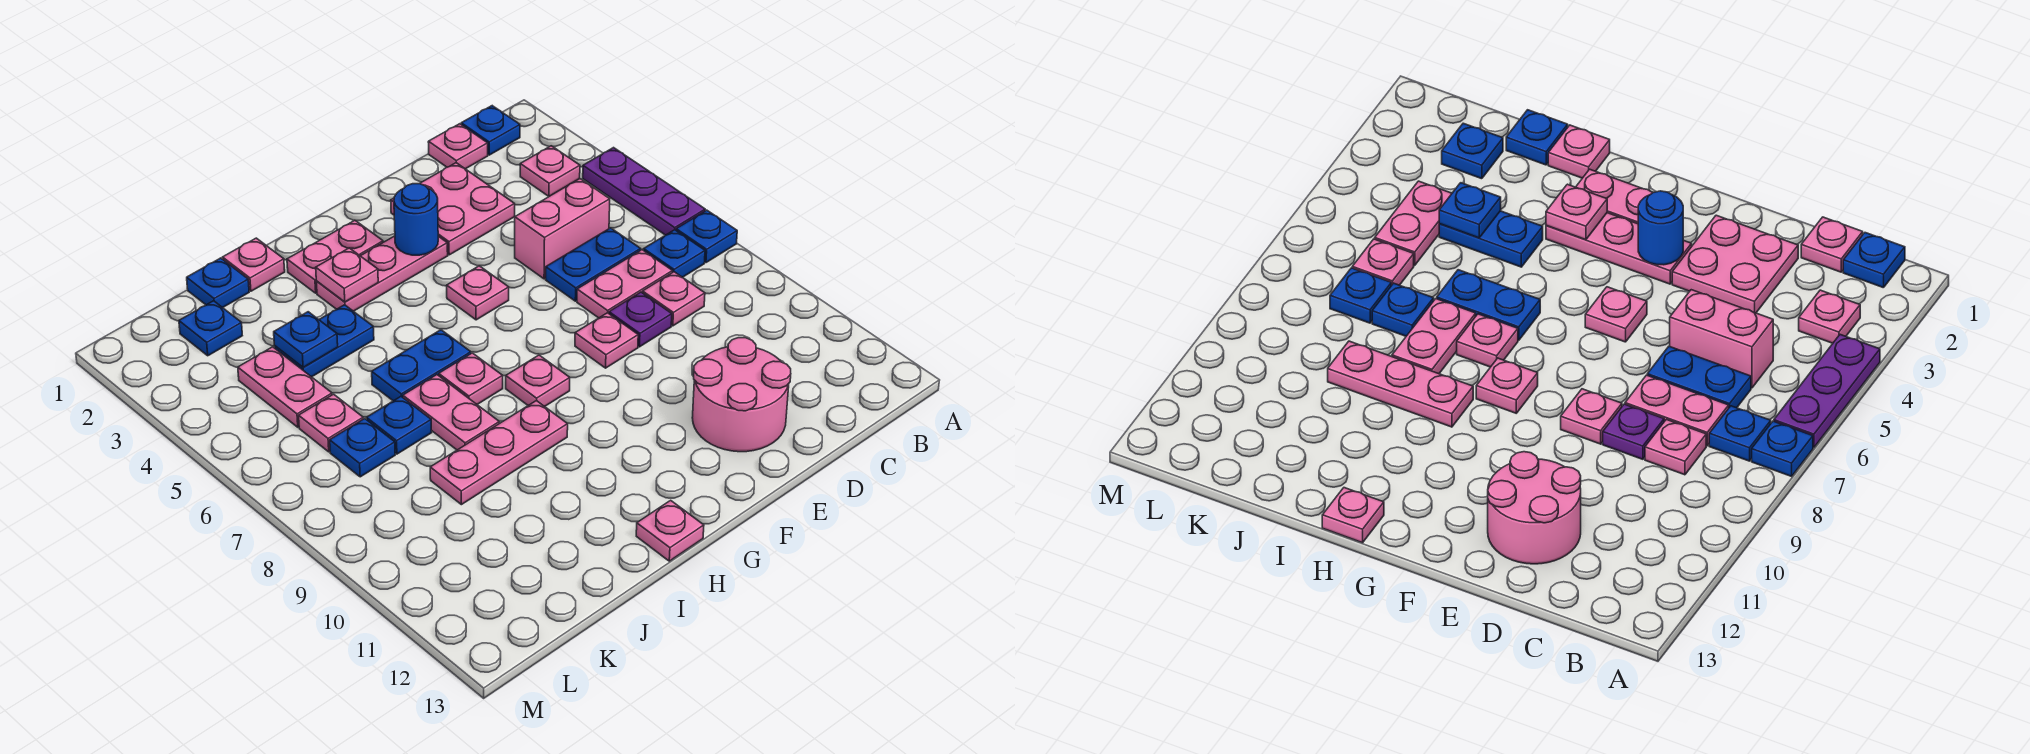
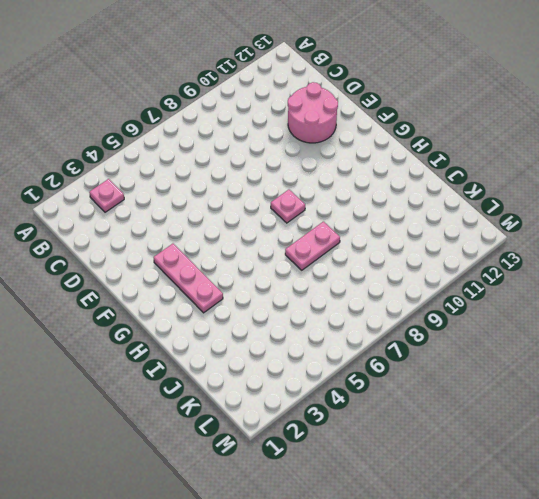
none -> purple 1x3 plate [583,148,705,235]
none -> blue 1x1 plate [676,210,737,263]
none -> blue 1x1 plate [461,106,520,155]
none -> blue 1x1 plate [644,230,705,277]

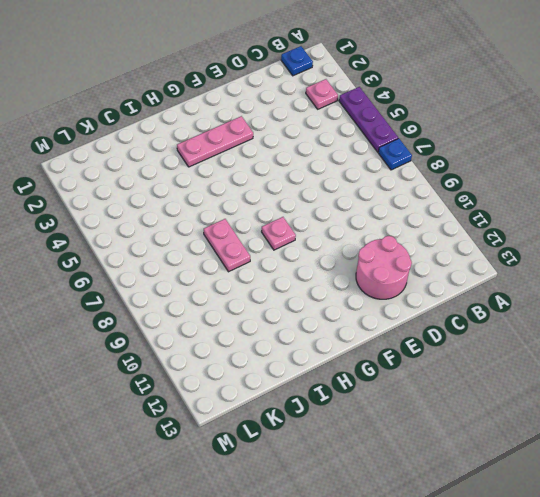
none -> blue 1x1 plate [644,230,705,277]
none -> pink 1x1 plate [428,124,488,169]
none -> pink 1x2 brick [515,179,610,279]
none -> blue 1x2 plate [546,228,641,301]

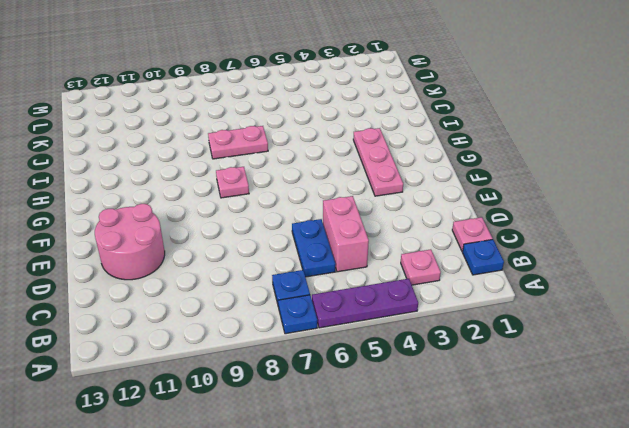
none -> pink 1x2 plate [577,250,672,318]
none -> pink 1x1 plate [643,272,705,326]
none -> pink 2x2 plate [391,163,515,255]
none -> purple 1x1 plate [609,292,672,347]

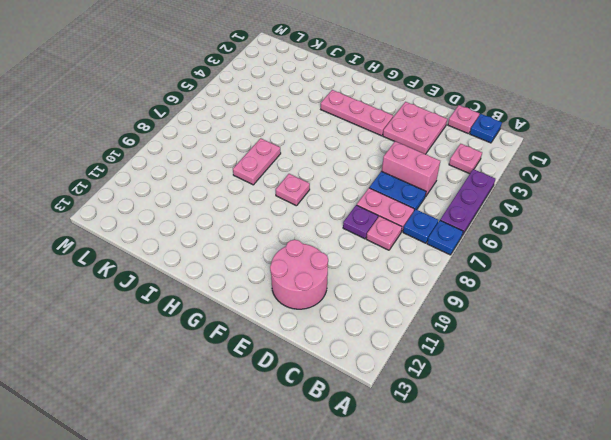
none -> pink 1x1 plate [575,313,638,368]
none -> pink 1x1 plate [447,266,509,320]
none -> pink 1x2 plate [287,220,383,293]
none -> blue 1x2 plate [372,330,471,401]

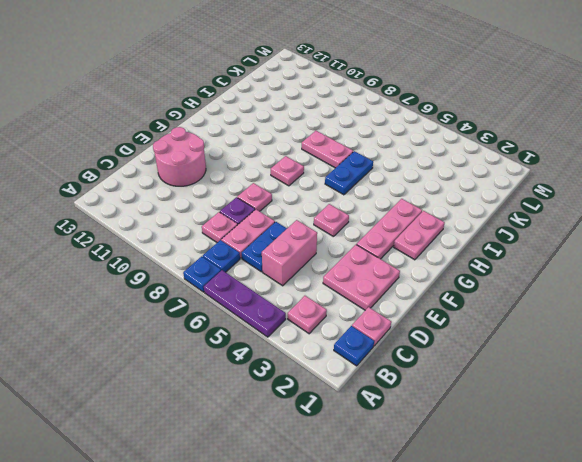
none -> pink 1x1 plate [439,353,503,404]
none -> pink 1x3 plate [430,401,568,505]
none -> pink 1x1 plate [636,500,704,561]
none -> pink 1x1 plate [223,238,285,291]

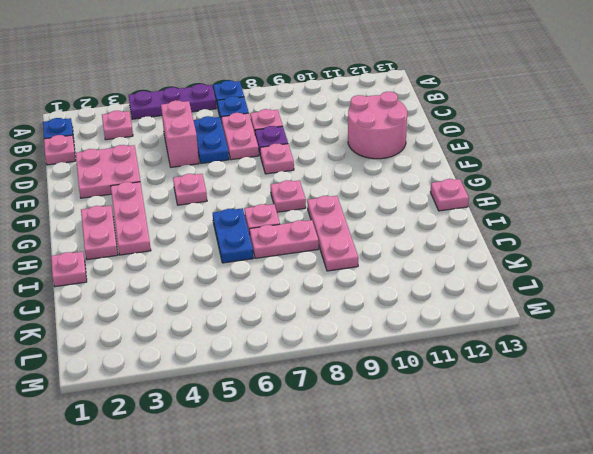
none -> blue 1x2 plate [275,305,374,377]
none -> blue 1x1 plate [187,258,249,308]
none -> blue 1x1 plate [367,397,432,454]
none -> blue 1x1 plate [179,301,242,356]

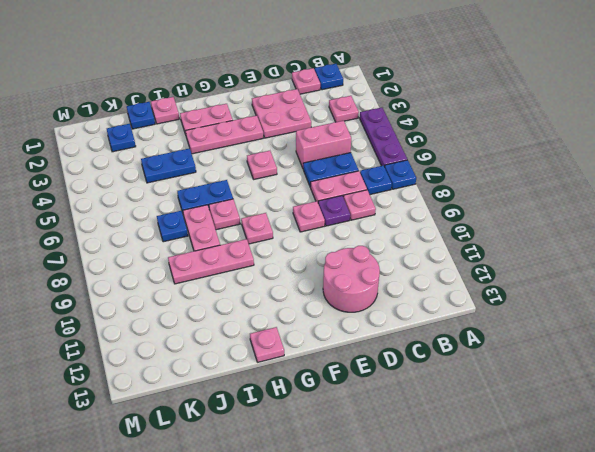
none -> pink 1x2 plate [238,347,332,427]
none -> pink 1x1 plate [299,394,363,452]
none -> blue 1x1 plate [330,419,395,477]
none -> blue 1x1 round brick [394,184,438,255]

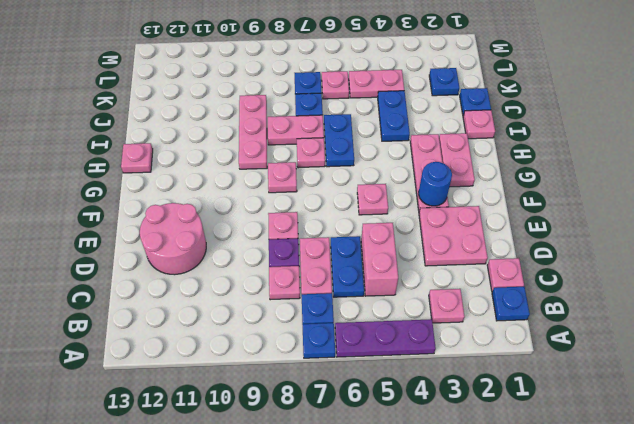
none -> pink 1x1 plate [316,248,378,302]
none -> blue 1x1 plate [274,312,338,367]

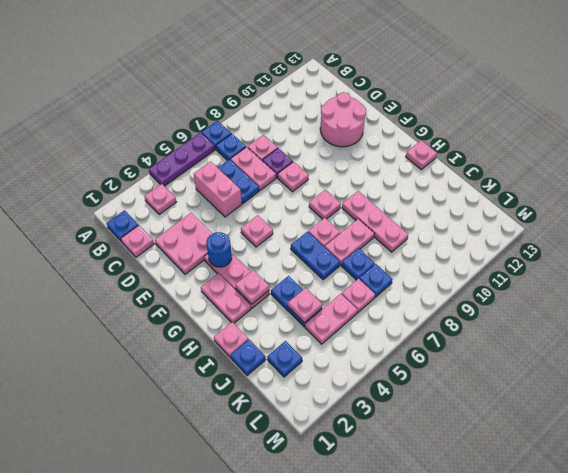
pink 1x1 plate [288,288,322,323] -> blue 1x1 plate [274,312,338,367]

